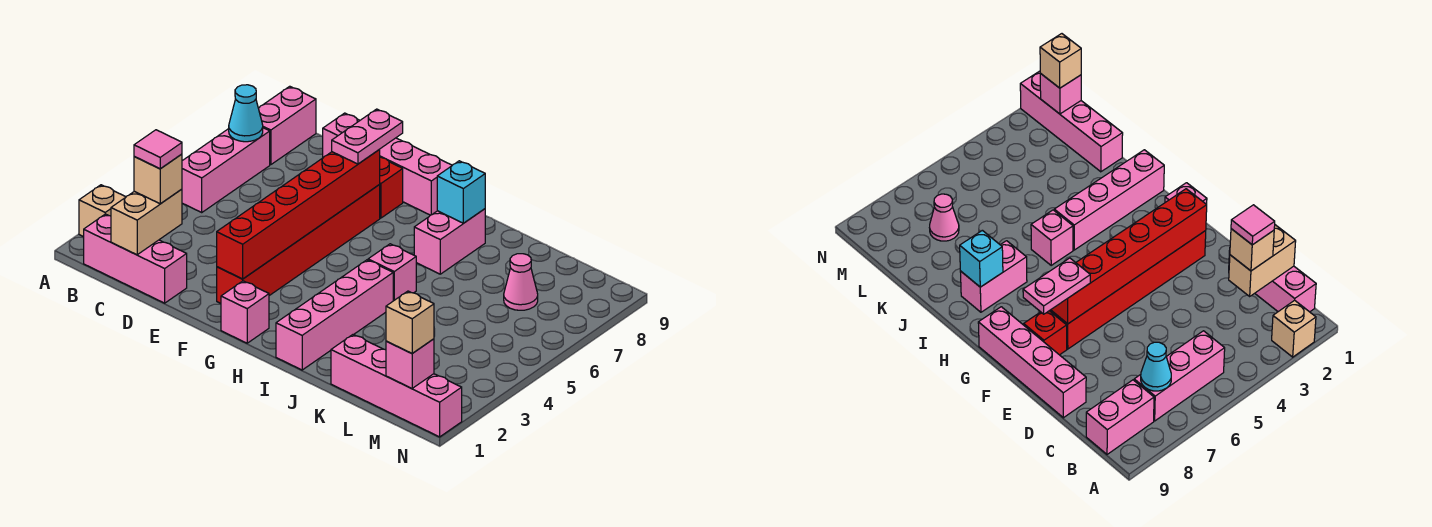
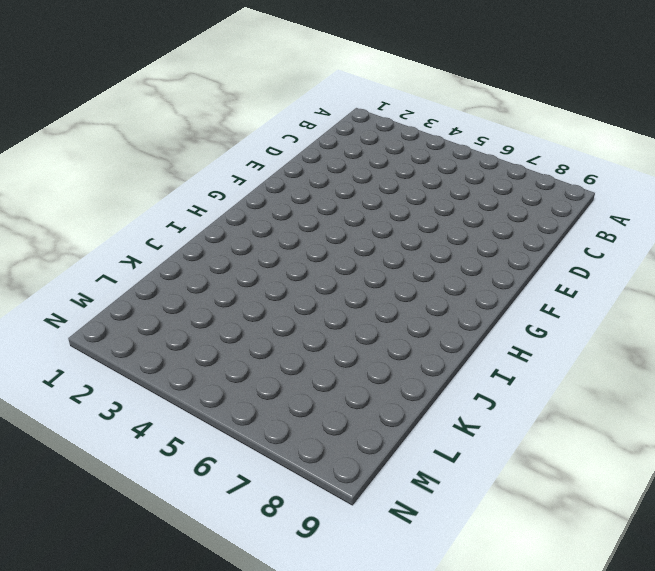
none -> tan 1x1 brick [79,185,126,237]
none -> pink 1x3 brick [84,214,187,303]
none -> pink 1x3 brick [182,128,270,212]

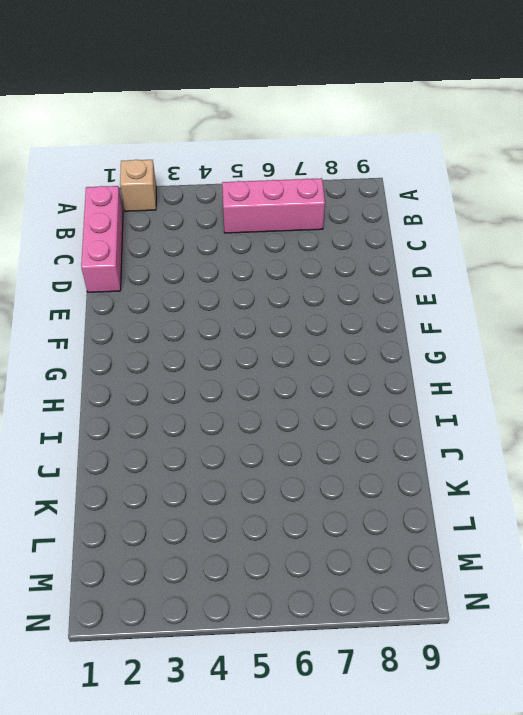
none -> pink 1x2 brick [259,86,316,165]
none -> pink 1x4 brick [323,113,452,215]
none -> red 1x6 brick [217,185,380,303]

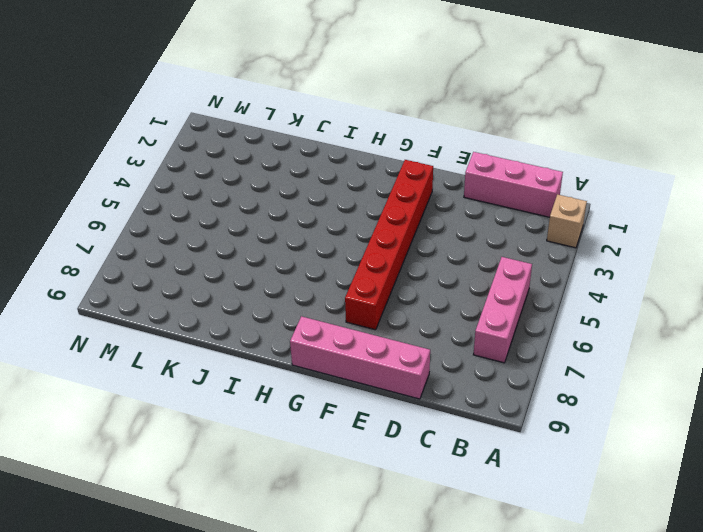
none -> pink 1x2 brick [259,86,316,165]
none -> red 1x1 brick [379,157,403,218]
none -> pink 1x1 brick [221,281,269,343]

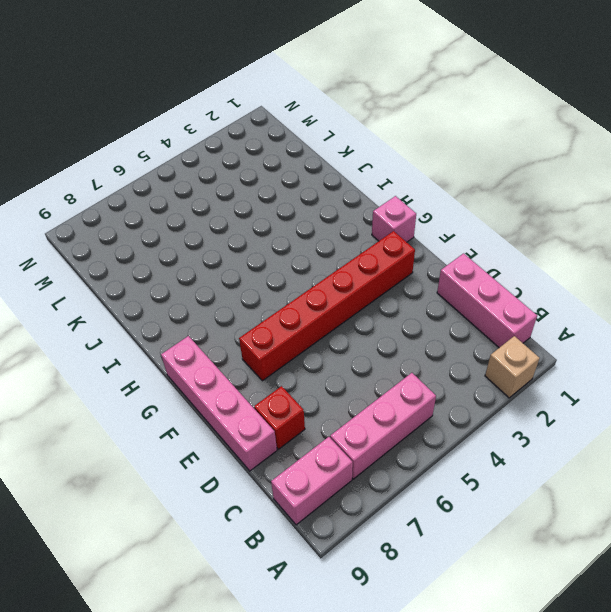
red 1x1 brick [254,386,305,449] -> red 1x1 brick moved to [379,157,403,218]
none -> pink 1x4 brick [276,260,393,370]
none -> pink 1x1 brick [368,244,416,301]
none -> pink 1x2 brick [414,209,485,274]

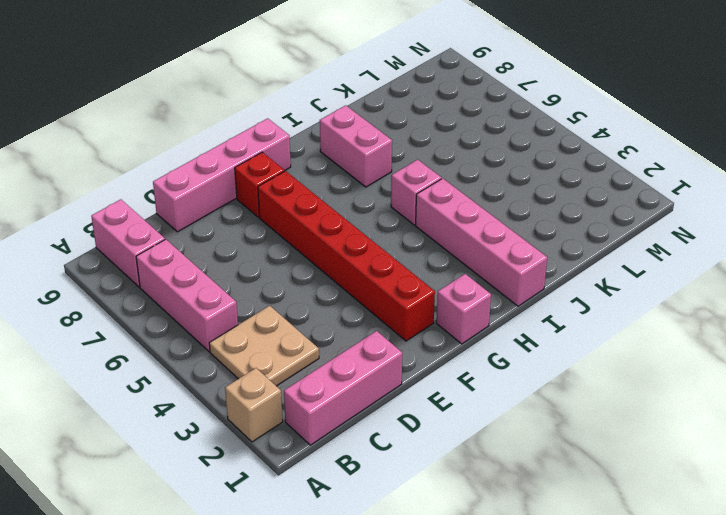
tan 2x2 plate [209,306,319,386] -> none
none -> pink 1x4 brick [331,335,462,437]
none -> pink 1x1 cone [504,254,538,310]
none -> cyan 1x1 cone [229,85,263,142]

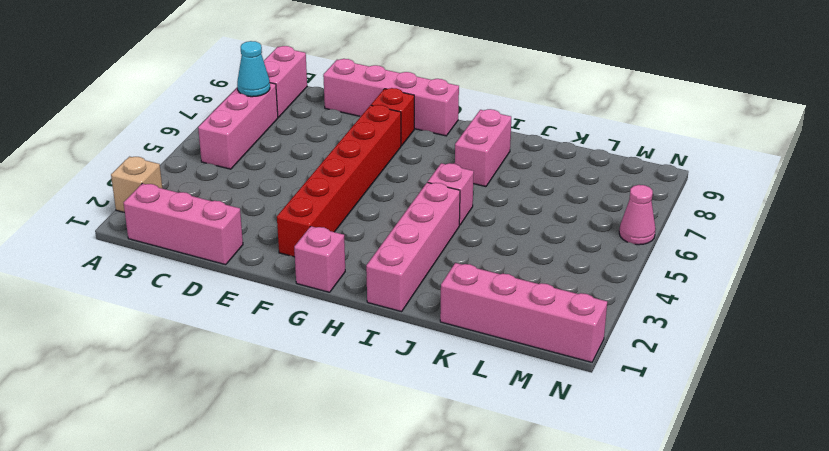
pink 1x1 cone [619,185,656,245] -> pink 1x1 cone moved to [504,254,538,310]
none -> tan 1x2 brick [111,189,182,255]
none -> red 1x6 brick [217,150,380,279]
none -> cyan 1x1 brick [437,161,485,223]

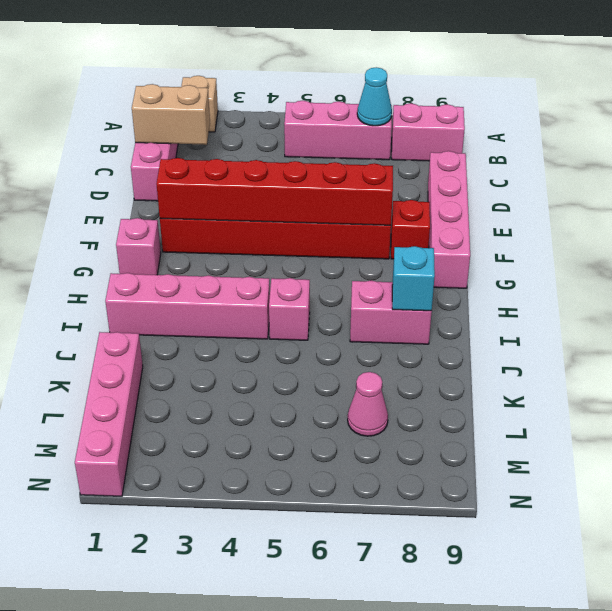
none -> pink 1x1 brick [386,339,434,388]
none -> tan 1x1 brick [134,154,182,204]
none -> pink 1x2 plate [332,109,403,164]

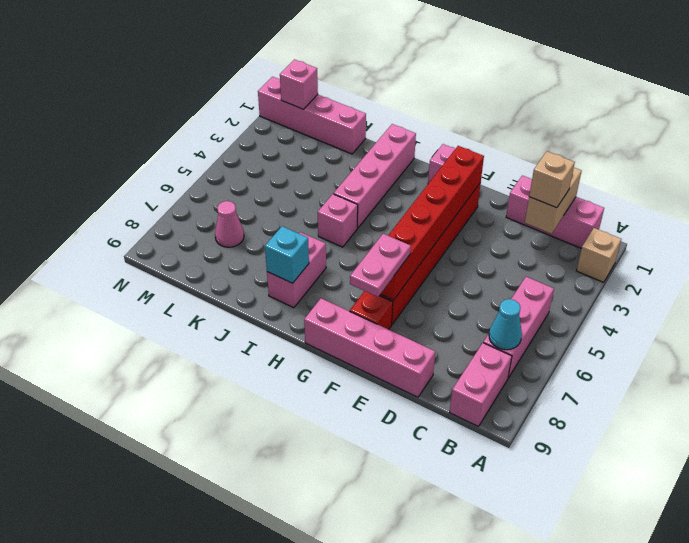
none -> tan 1x1 brick [386,291,434,353]
none -> pink 1x1 tile [134,130,182,169]

